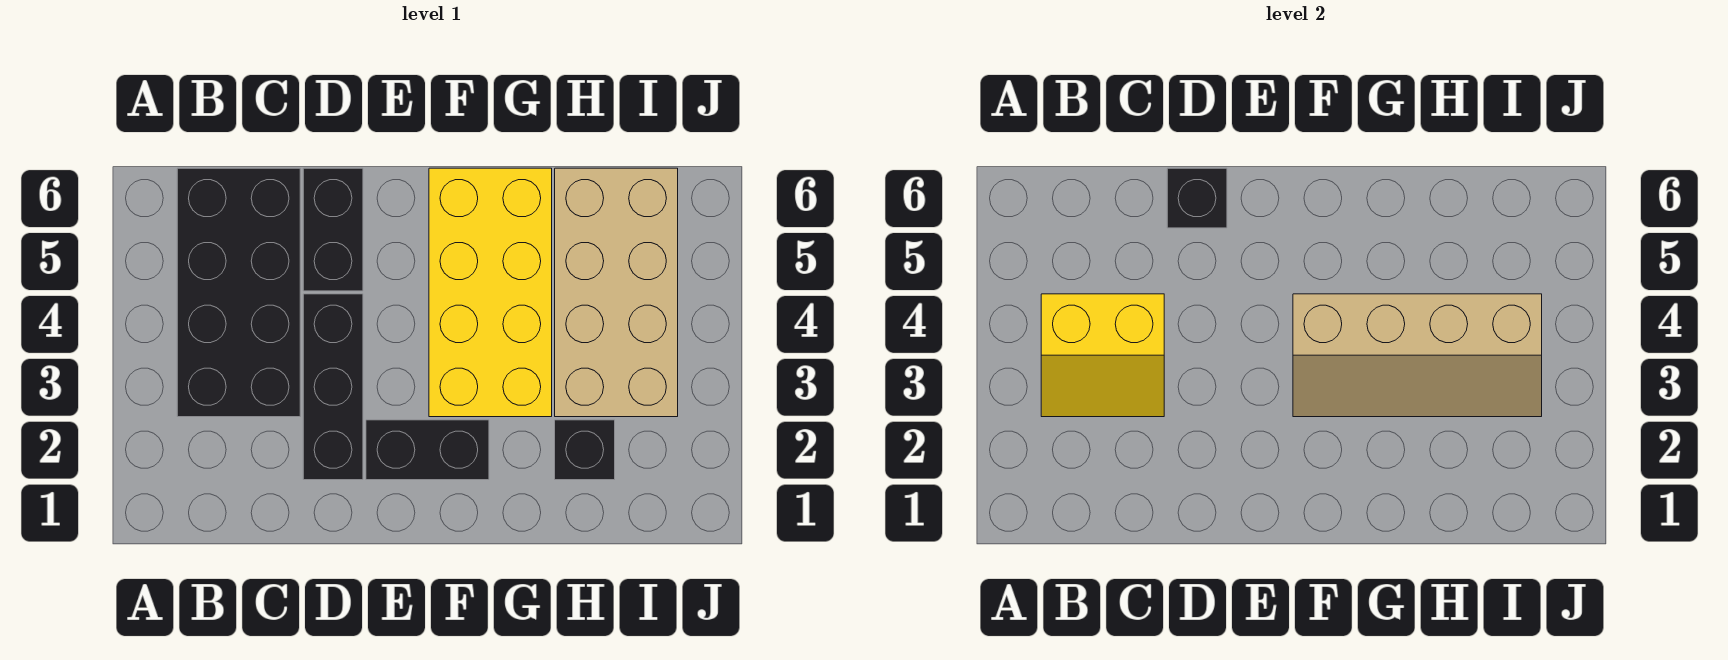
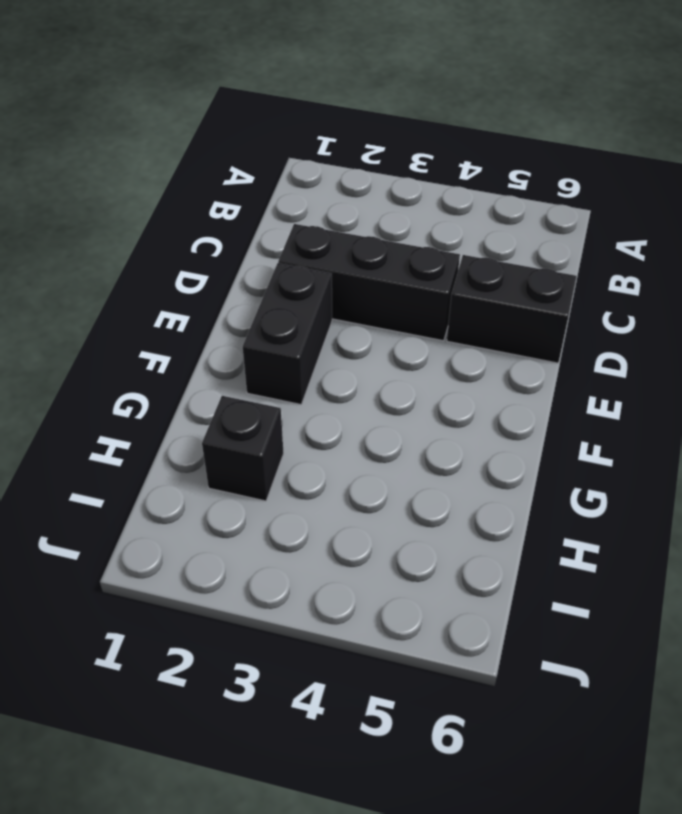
none -> black 2x4 brick [177,168,300,417]
none -> yellow 2x4 brick [429,168,552,417]

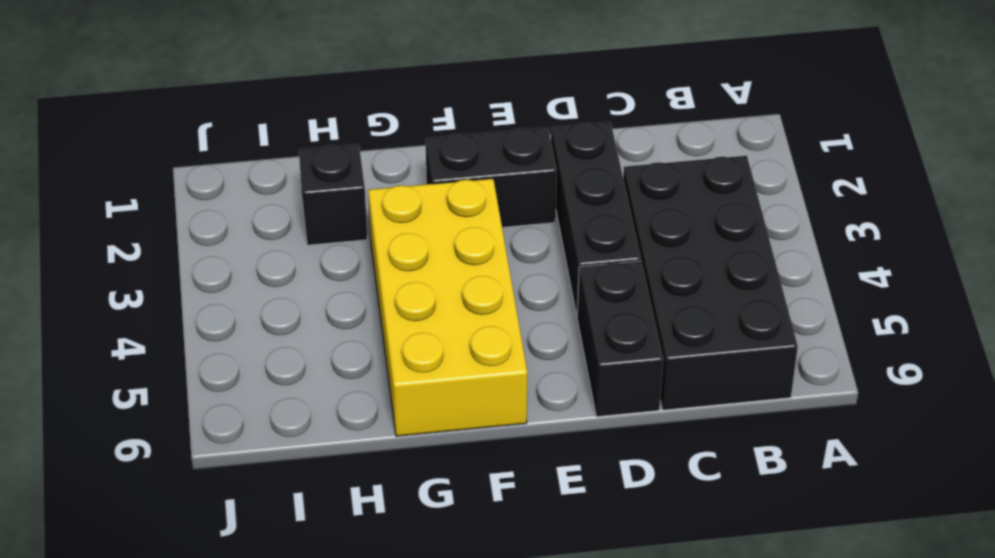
none -> tan 2x4 brick [555,168,678,417]
none -> yellow 2x2 slope [1041,294,1164,417]

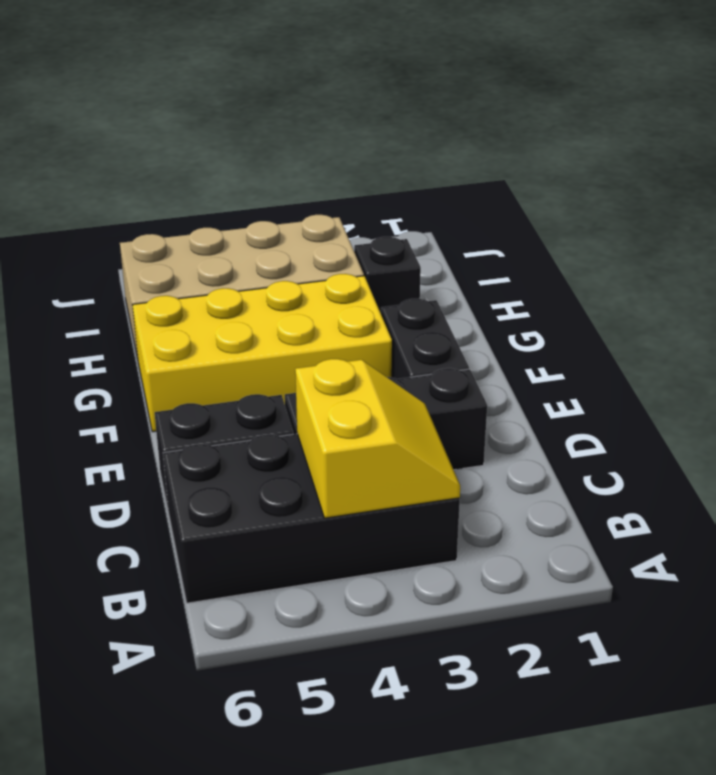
none -> black 1x1 brick [1167,168,1227,228]
none -> tan 2x4 slope [1293,294,1542,417]

